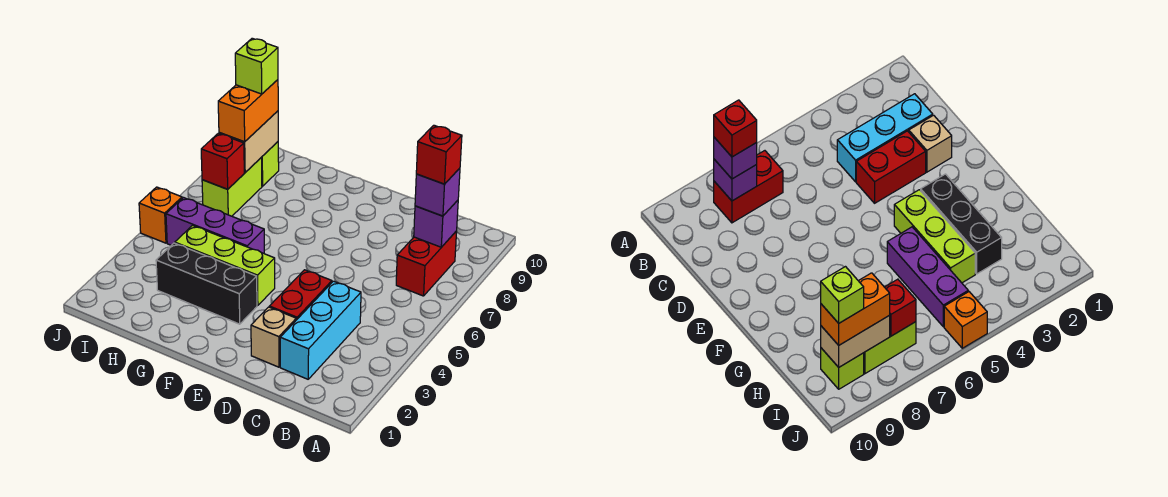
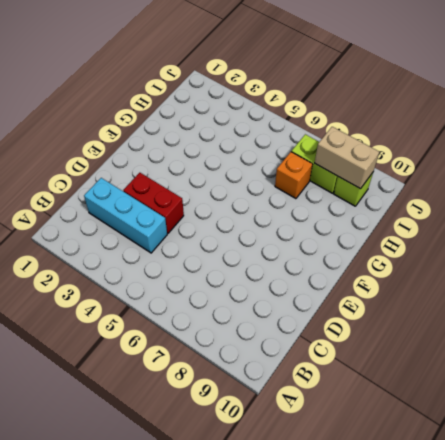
orange 1x1 brick [275,152,313,199] -> orange 1x1 brick moved to [139,187,182,243]
none -> red 1x2 brick [396,231,457,296]
none -> tan 1x1 brick [251,307,296,367]
none -> black 1x3 brick [156,243,257,324]

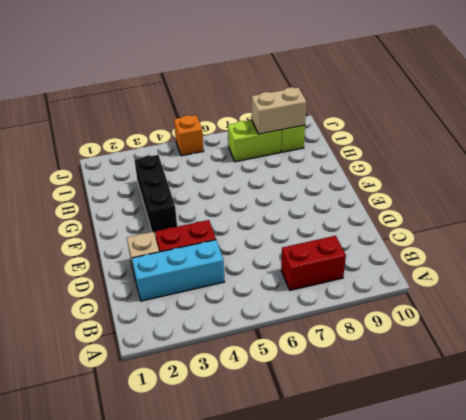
none -> lime 1x3 brick [175,226,275,306]
none -> purple 1x3 brick [166,198,264,253]
none -> purple 1x1 brick [414,200,458,247]

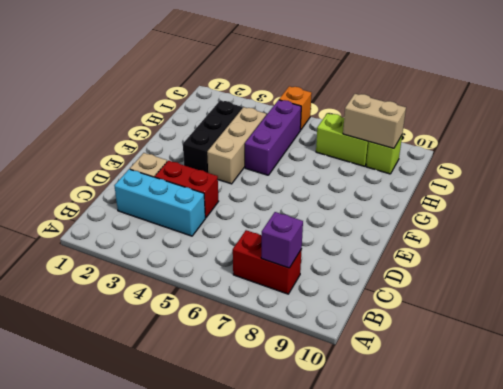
tan 1x3 brick [207,107,266,184] -> lime 1x3 brick [175,226,275,306]
none -> red 1x1 brick [201,133,244,189]
none -> purple 1x1 brick [415,168,460,216]
none -> orange 1x2 brick [218,80,278,142]

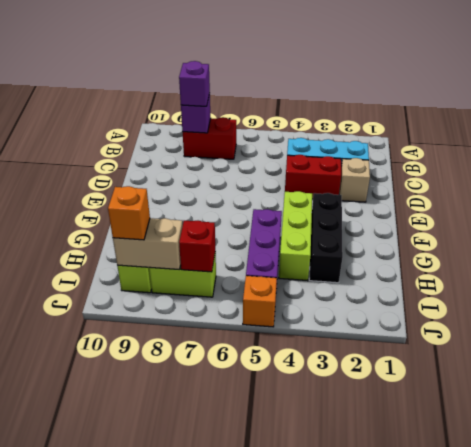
orange 1x1 brick [108,186,150,240] -> orange 1x2 brick [218,80,278,142]
none -> red 1x1 brick [416,125,462,184]
none -> lime 1x1 brick [235,38,278,94]

